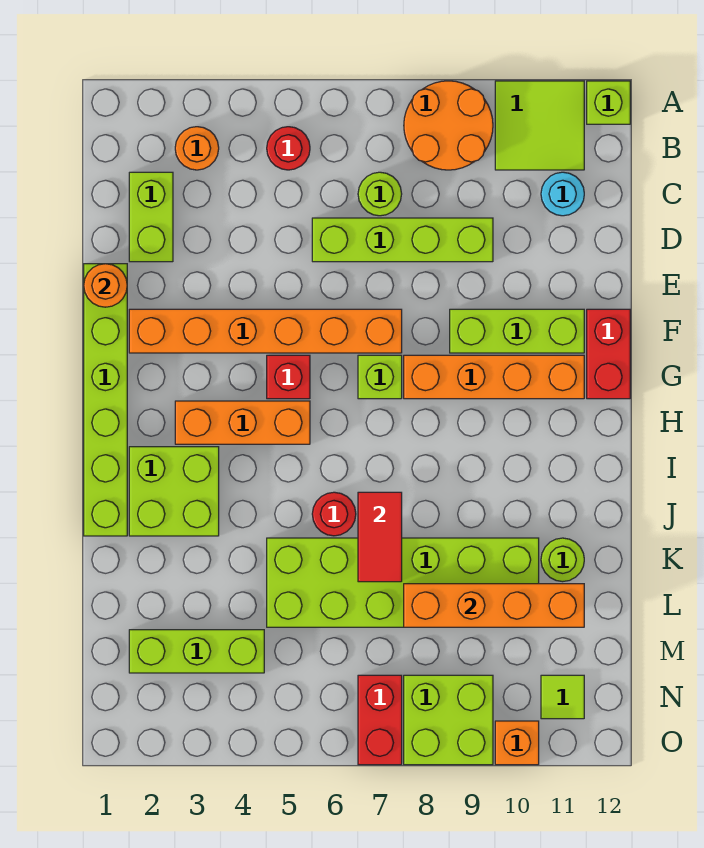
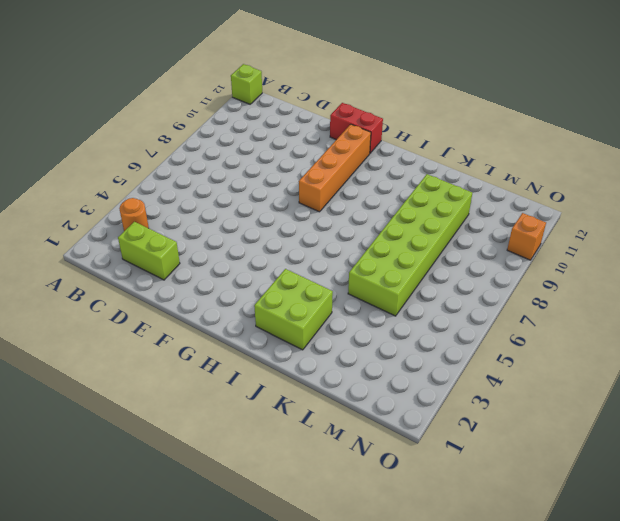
none -> orange 2x2 round brick [404,81,493,170]
none -> lime 2x2 tile [495,81,584,170]
none -> red 1x1 round brick [267,127,310,170]

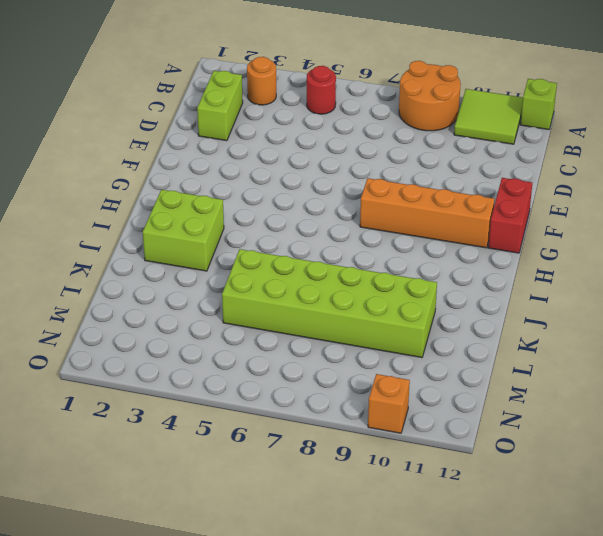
none -> lime 1x1 round brick [358,172,402,216]
none -> cyan 1x1 round brick [541,172,584,216]
none -> lime 1x4 brick [312,218,493,262]

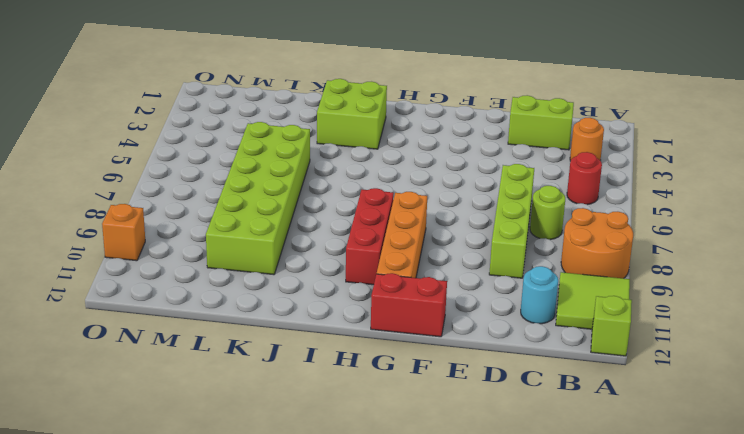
red 1x3 brick [346,188,394,285] -> none
none -> lime 1x6 brick [84,264,127,536]
none -> orange 1x6 brick [129,309,402,353]
none -> lime 1x3 brick [450,309,584,353]

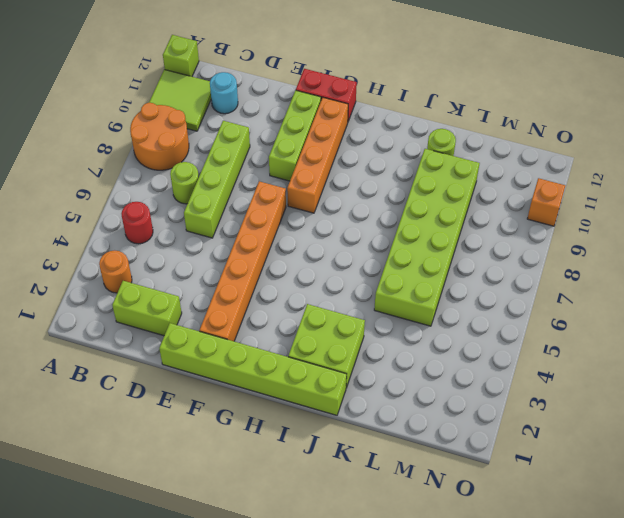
none -> red 1x1 brick [267,355,310,399]
none -> lime 1x1 brick [358,355,402,399]
none -> orange 1x3 brick [175,401,310,444]

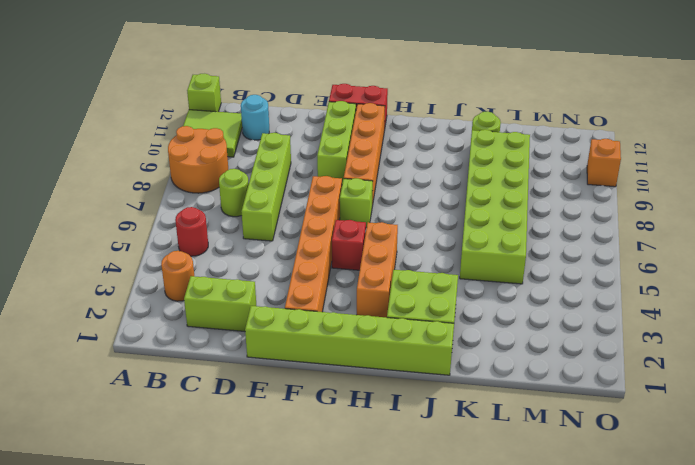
none -> red 1x1 round brick [312,492,356,536]
none -> lime 1x3 brick [129,630,264,673]
none -> red 1x2 brick [358,675,402,765]

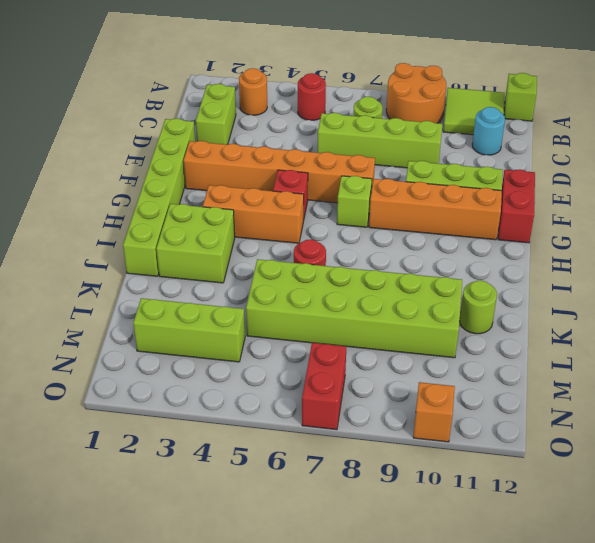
none -> lime 2x2 brick [404,675,493,765]
none -> lime 1x1 tile [541,675,584,719]
none -> orange 1x1 round brick [84,264,127,307]

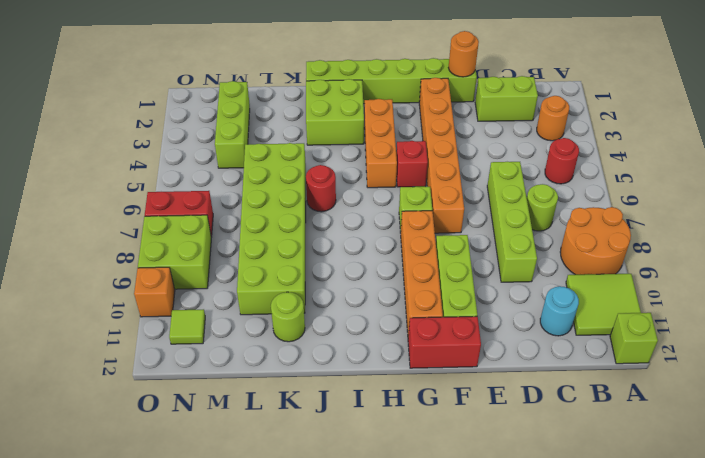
none -> red 1x2 tile [358,492,402,582]
none -> orange 1x4 brick [404,584,584,627]

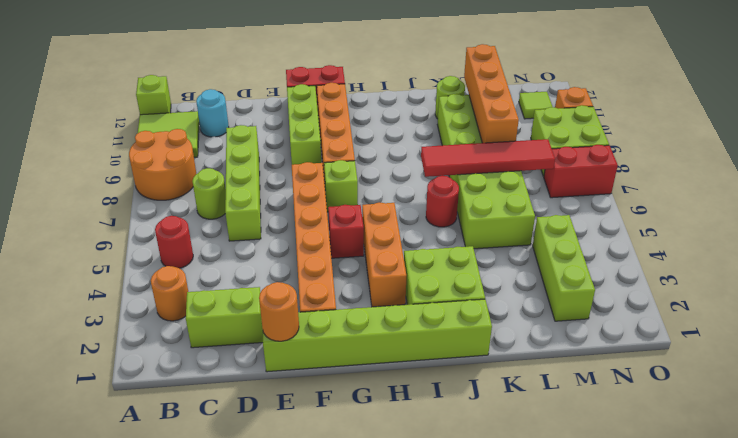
red 1x4 tile [421,139,555,177] -> red 1x2 tile [358,492,402,582]

